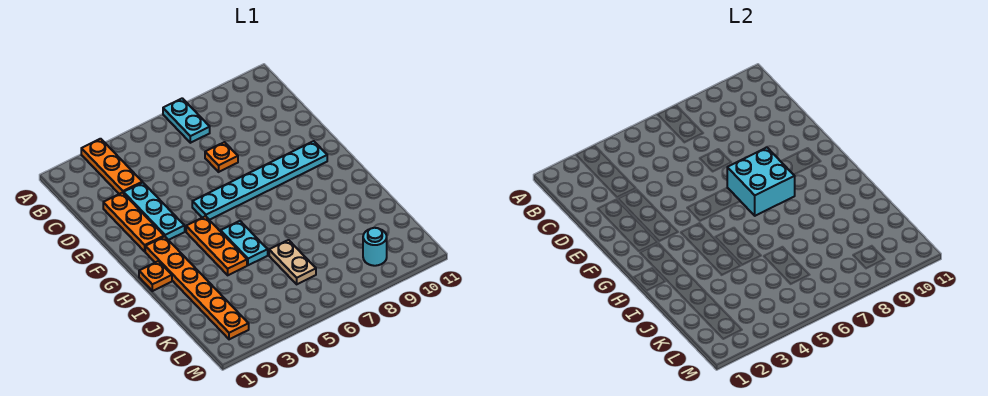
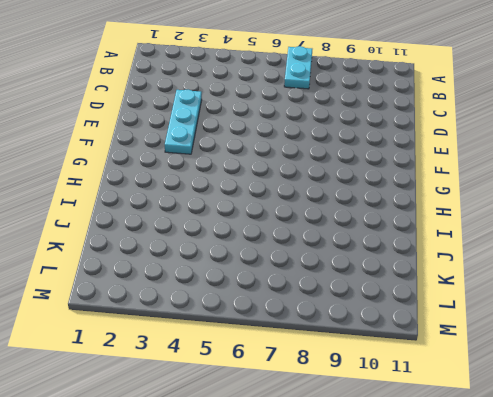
none -> orange 1x3 plate [81,139,142,194]
none -> orange 1x3 plate [103,193,164,251]
none -> orange 1x1 plate [205,142,238,172]

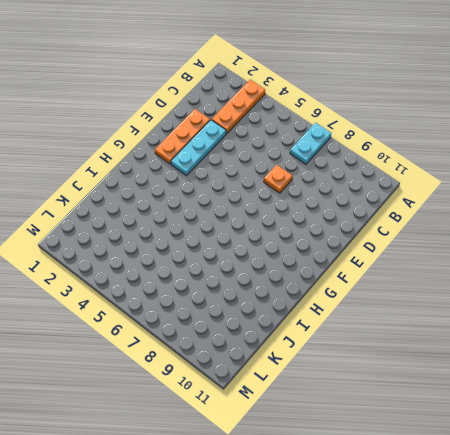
none -> cyan 1x6 plate [192,141,327,220]
none -> orange 1x6 plate [145,236,249,339]
none -> orange 1x3 plate [186,216,247,275]

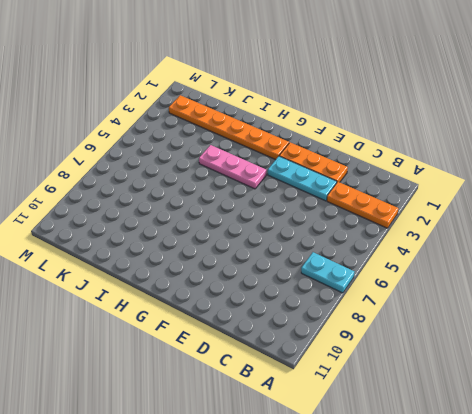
pink 1x3 plate [199,145,266,189] -> orange 1x3 plate [186,216,247,275]
none -> orange 1x1 plate [205,142,238,172]
none -> cyan 1x6 plate [192,141,327,220]
none -> orange 1x1 plate [139,261,172,291]

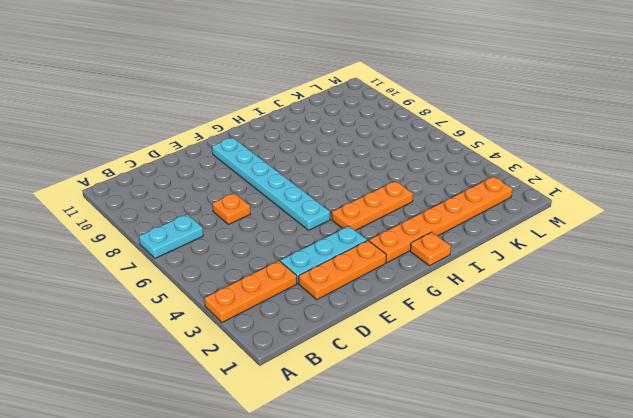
none -> cyan 1x2 plate [221,221,268,265]
none -> tan 1x2 plate [269,240,316,284]
none -> cyan 1x1 round brick [363,228,387,266]

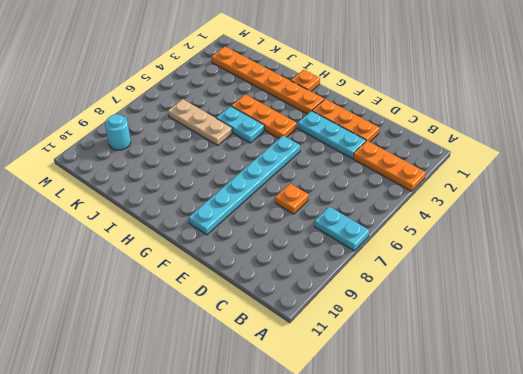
tan 1x3 plate [168,99,232,146] -> tan 1x2 plate [269,240,316,284]
none -> cyan 2x2 brick [727,148,795,216]

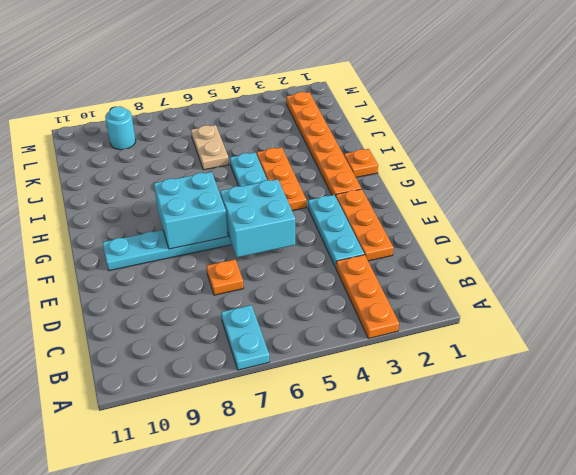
cyan 2x2 brick [220,179,295,257] -> none

